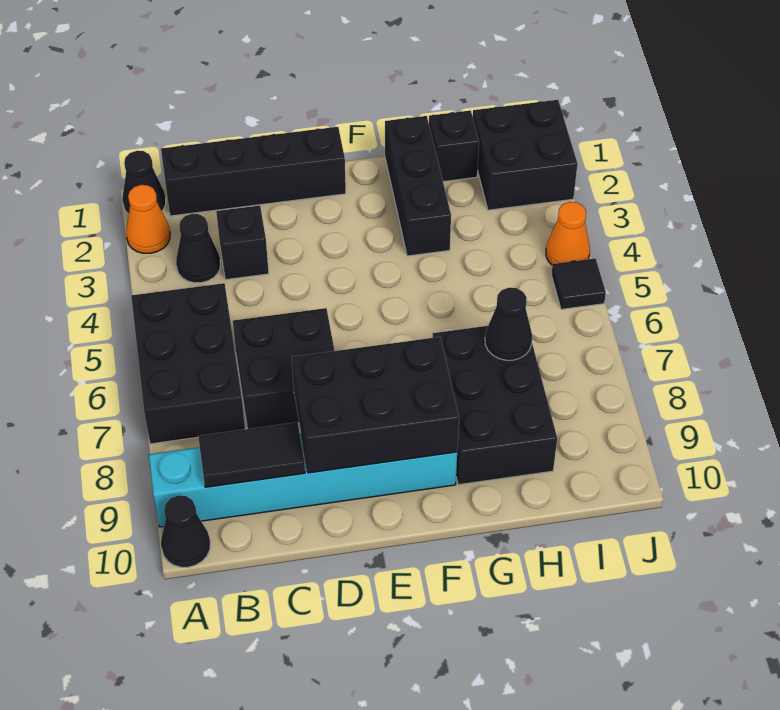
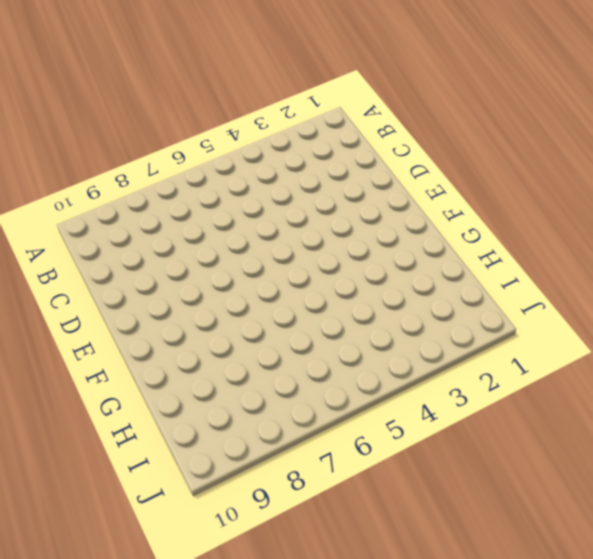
none -> black 1x1 cone [122,151,166,215]
none -> orange 1x1 cone [126,185,170,253]
none -> black 2x3 brick [131,283,245,444]

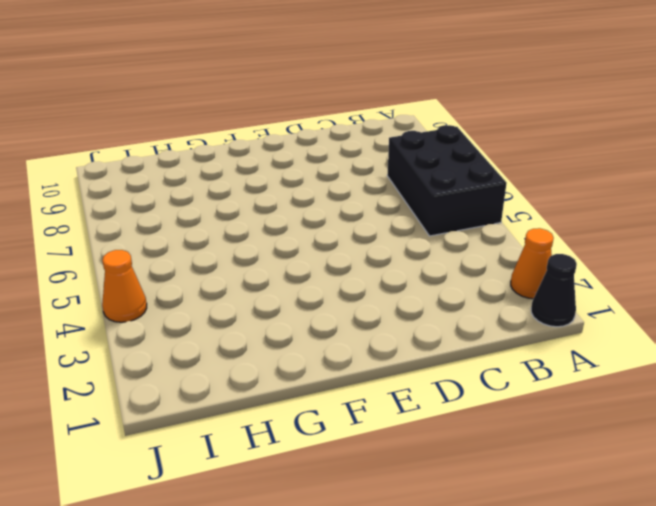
none -> cyan 1x6 brick [149,433,457,527]
none -> black 1x1 cone [161,495,210,567]
none -> black 1x4 brick [161,127,346,216]

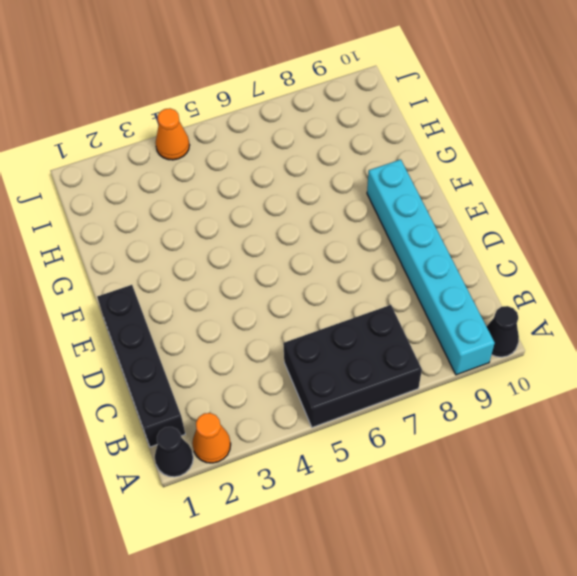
none -> black 1x1 cone [176,214,220,283]
none -> black 1x1 brick [216,205,269,280]
none -> black 2x2 brick [233,308,335,429]

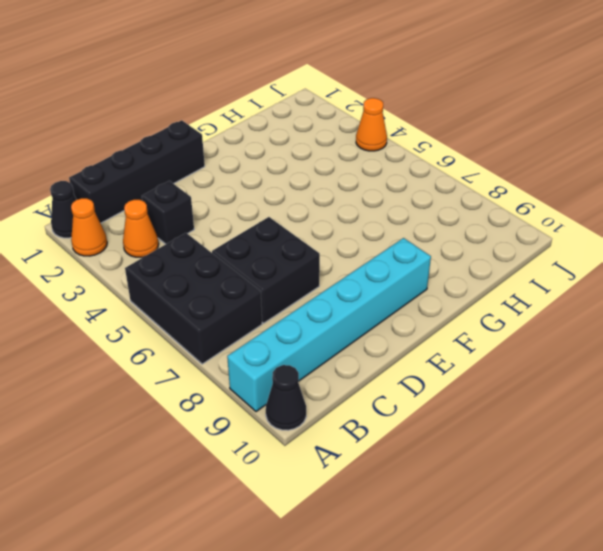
orange 1x1 cone [123,200,159,257] -> black 1x1 cone [176,214,220,283]
none -> black 1x3 brick [385,116,451,256]
none -> black 2x3 brick [433,326,557,485]
none -> black 1x1 brick [429,110,479,182]

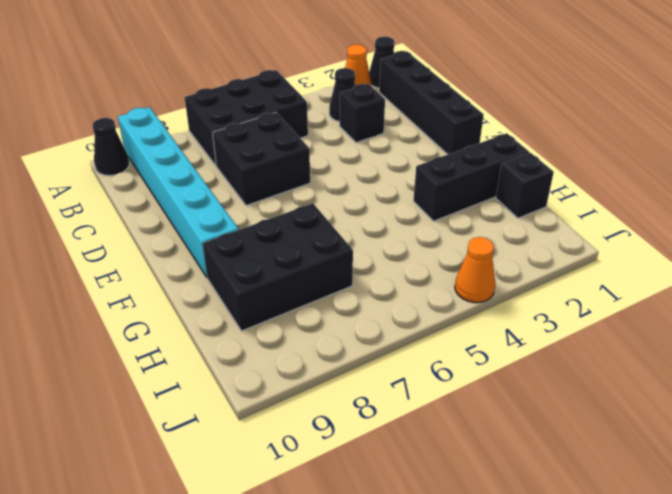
none -> black 2x2 brick [473,100,577,210]
none -> black 1x1 tile [551,258,606,309]
none -> black 1x2 tile [198,422,305,487]

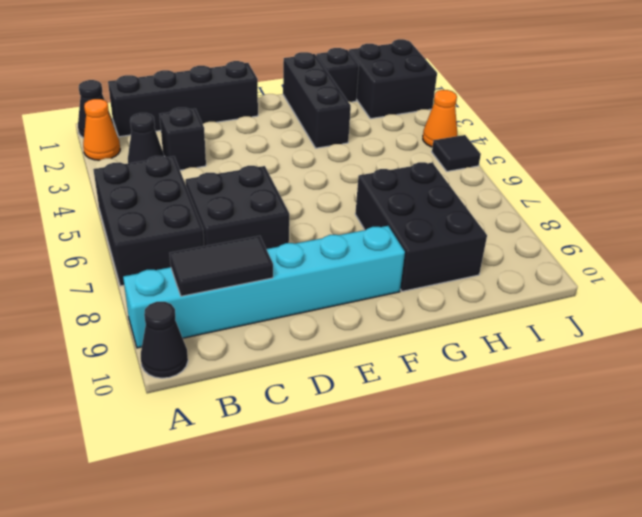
none -> black 2x3 brick [292,337,459,473]
none -> black 1x1 cone [485,288,532,360]

